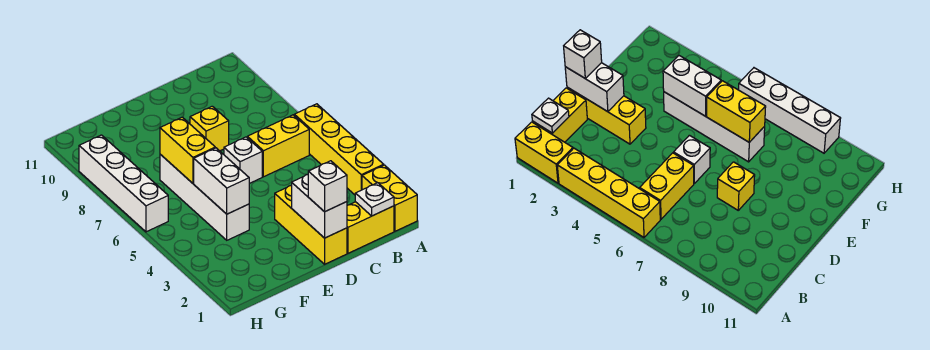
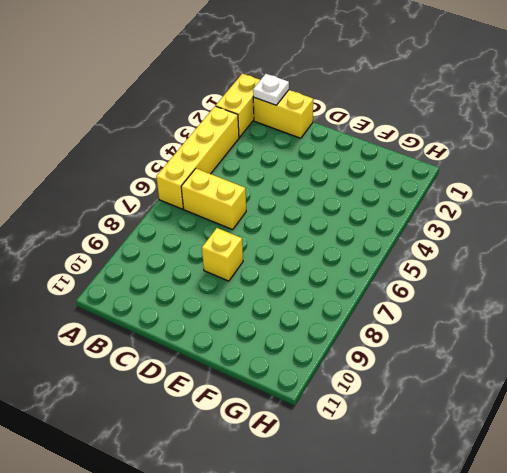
none -> yellow 1x3 brick [275,185,347,264]
none -> white 1x1 brick [224,137,262,184]
none -> white 1x4 brick [160,154,249,240]

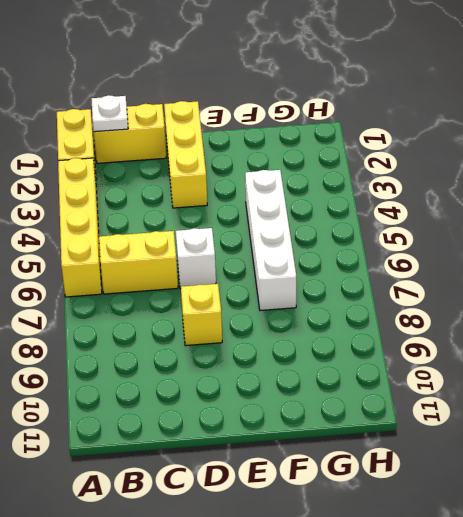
none -> white 1x4 brick [79,135,168,232]
none -> white 1x2 brick [292,174,347,238]
none -> white 1x2 brick [194,148,249,214]

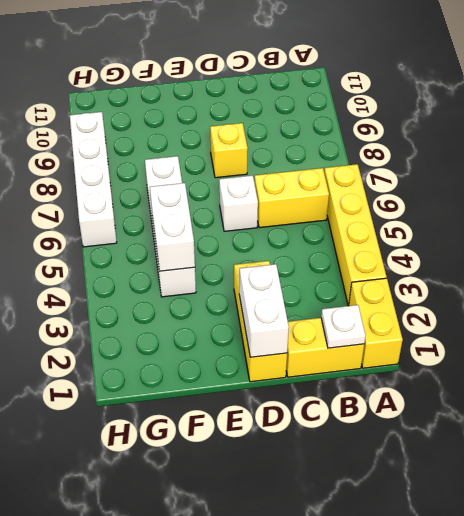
none -> yellow 1x2 brick [160,117,215,183]
none -> white 1x1 brick [308,161,347,212]

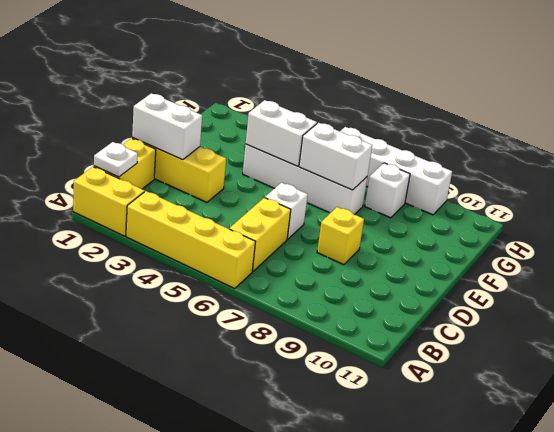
white 1x2 brick [299,123,372,190] -> yellow 1x2 brick [160,117,215,183]
white 1x1 brick [365,163,410,218] -> white 1x1 brick moved to [308,161,347,212]

